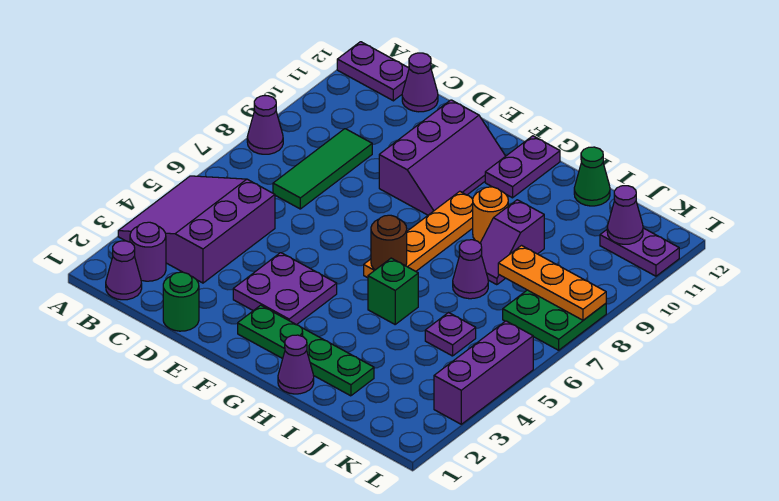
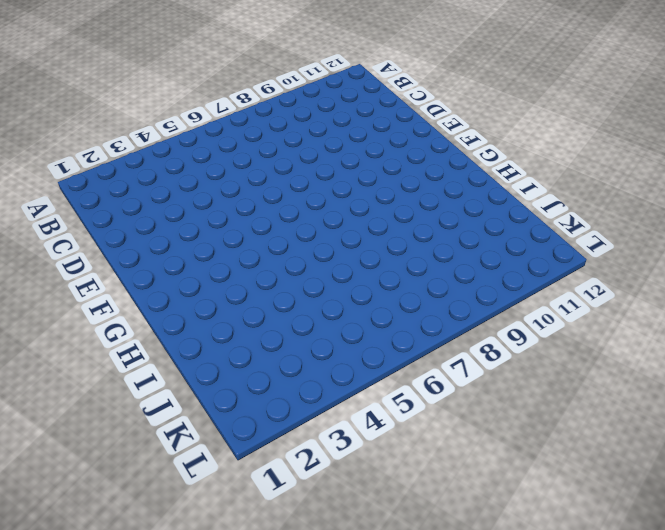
none -> purple 3x3 slope [118,176,275,283]
none -> purple 1x1 cone [247,96,283,154]
none -> purple 1x2 plate [337,42,409,101]

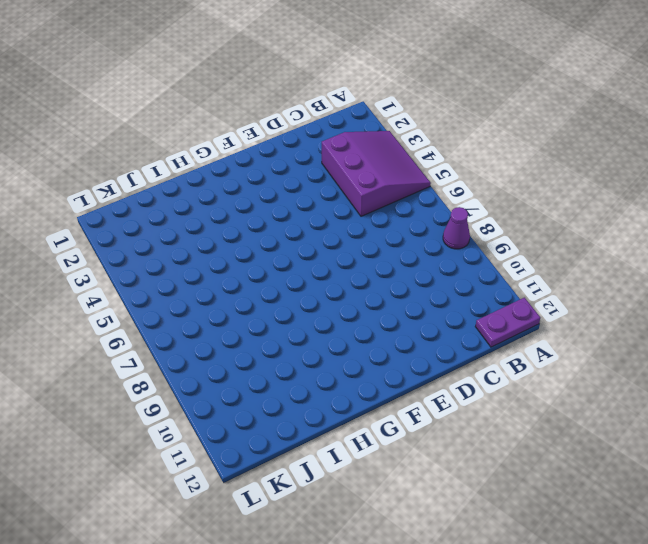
none -> purple 1x1 cone [106,241,142,300]
none -> purple 1x1 round brick [130,222,166,281]
none -> green 1x3 tile [273,129,372,209]

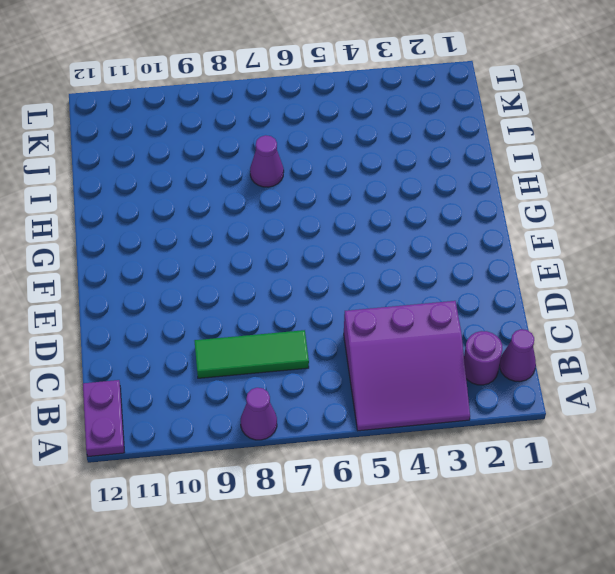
none -> purple 1x1 cone [402,53,438,112]
none -> green 1x1 round brick [163,272,199,331]
none -> purple 2x2 plate [233,253,337,325]

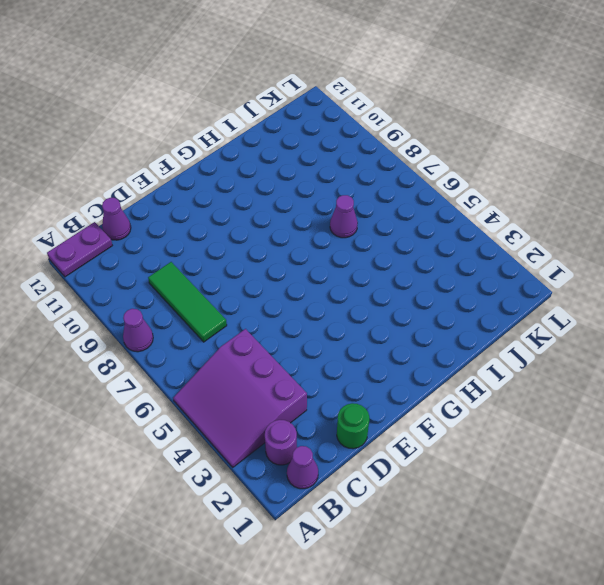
none -> purple 2x2 plate [233,253,337,325]
none -> purple 2x3 slope [379,100,505,215]
none -> green 1x4 plate [238,305,374,396]

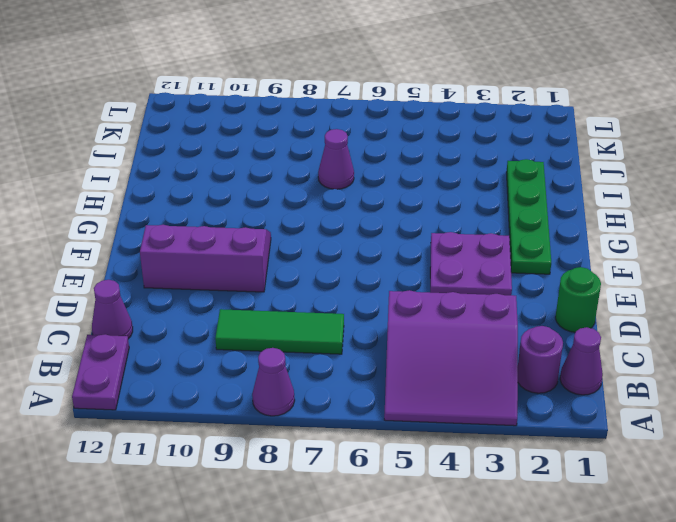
none -> orange 1x4 plate [364,191,473,278]
none -> purple 1x2 plate [485,136,560,198]
none -> purple 1x1 cone [278,335,314,394]

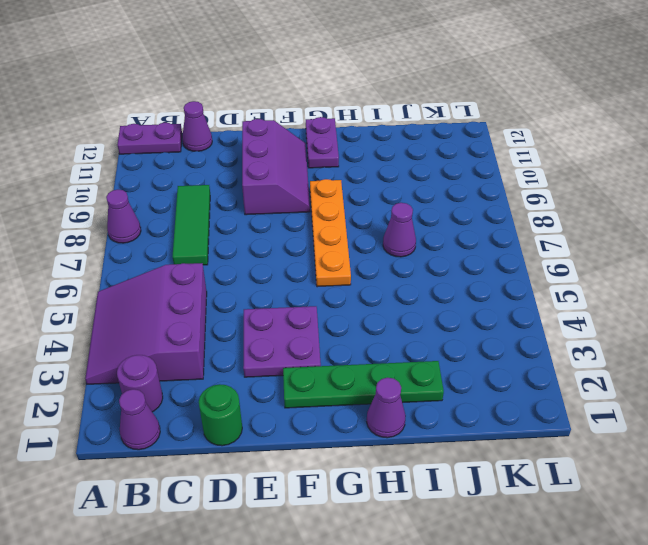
none -> green 1x1 brick [368,258,418,324]
none -> orange 1x1 round brick [473,187,508,243]
none -> purple 1x2 slope [480,200,544,285]

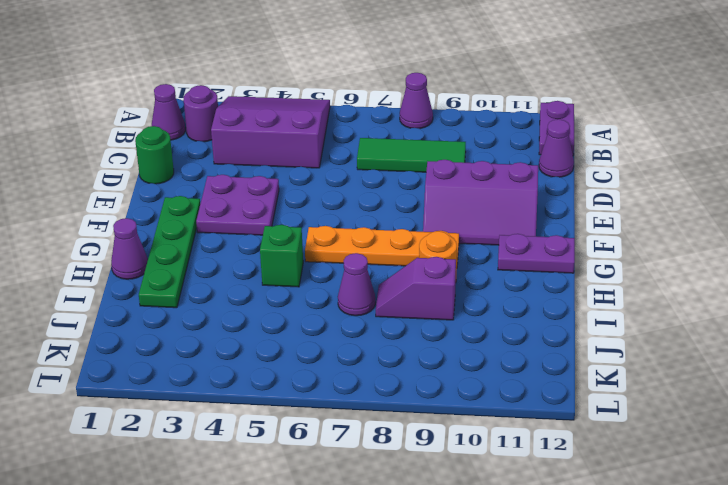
none -> green 1x1 cone [574,147,610,206]
none -> purple 1x1 plate [425,313,476,356]
none -> green 2x2 plate [503,290,606,350]

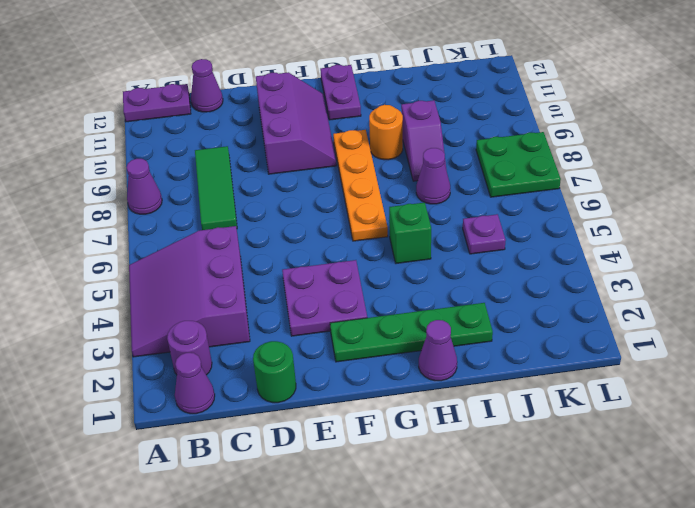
none -> green 1x1 cone [574,147,610,206]
none -> purple 1x2 plate [600,228,679,276]
none -> purple 1x3 brick [434,321,533,424]

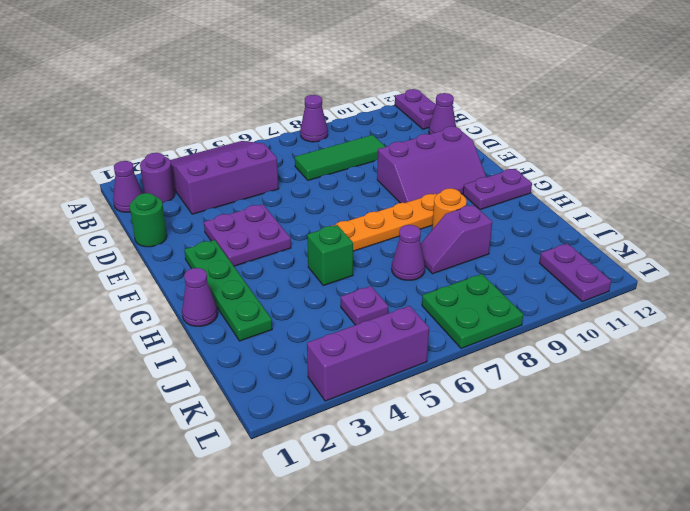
none -> green 1x1 cone [574,147,610,206]
none -> brown 1x1 round brick [371,215,407,270]
none -> orange 1x3 plate [498,246,606,320]

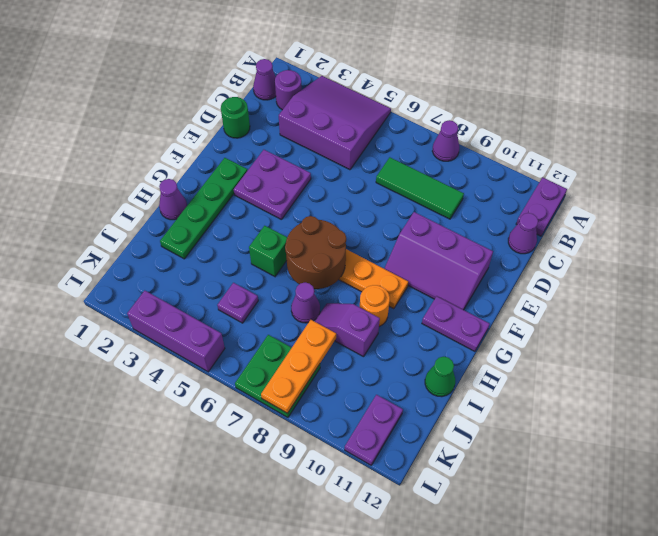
brown 2x2 round brick [285,216,346,289] -> brown 1x1 round brick [371,215,407,270]
none -> purple 1x1 cone [607,186,643,244]

